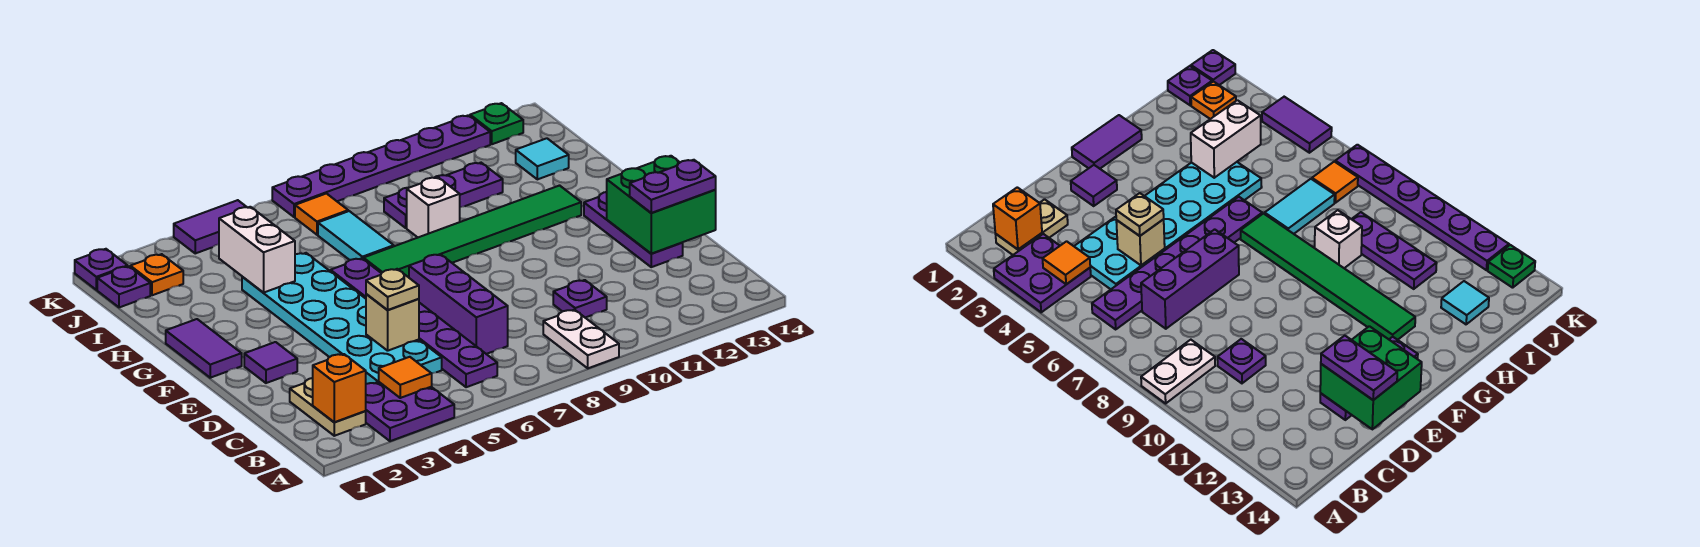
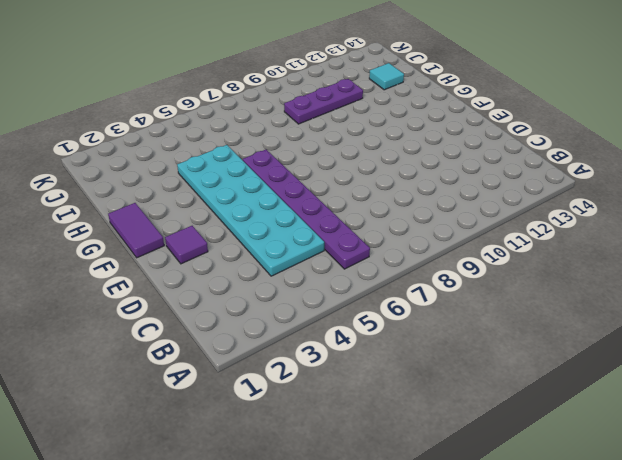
none -> purple 2x2 plate [366,382,454,441]
none -> white 1x2 plate [543,310,619,368]
none -> tan 1x2 plate [290,378,366,436]

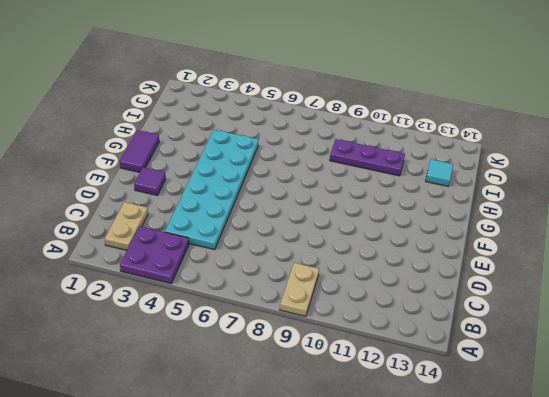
tan 1x2 plate [280,263,319,316] -> white 1x2 plate [543,310,619,368]
none -> purple 1x6 plate [331,258,497,387]
none -> purple 1x3 brick [409,254,508,354]
none -> purple 1x1 plate [553,280,607,318]

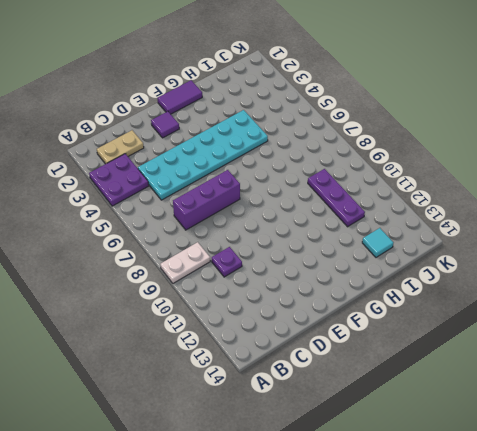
none -> purple 1x6 plate [331,258,497,387]
none -> purple 1x3 plate [584,192,683,267]
none -> green 1x6 tile [363,186,581,277]

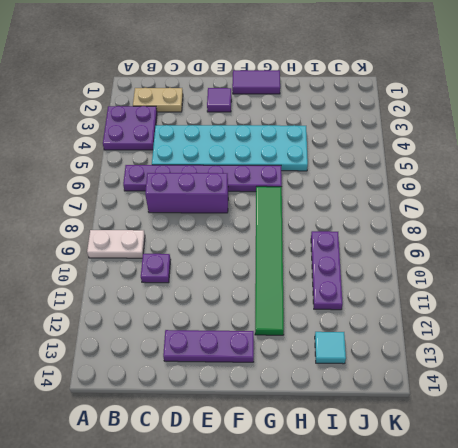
none -> cyan 1x2 tile [318,211,394,260]
none -> white 1x1 brick [407,177,460,237]
none -> purple 1x1 plate [97,266,150,307]

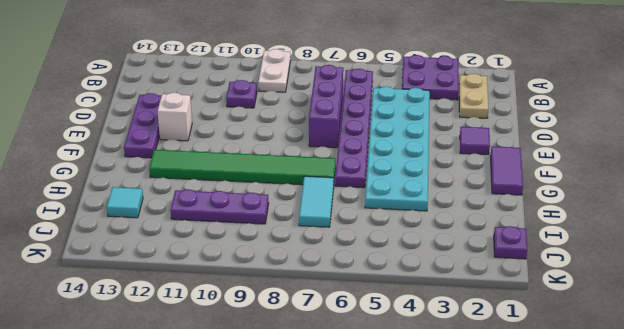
white 1x1 brick [158,93,192,141] -> white 1x1 brick moved to [407,177,460,237]
none -> orange 1x1 plate [130,254,183,295]
none -> orange 1x1 tile [295,194,348,235]
none -> purple 1x1 plate [75,249,128,290]

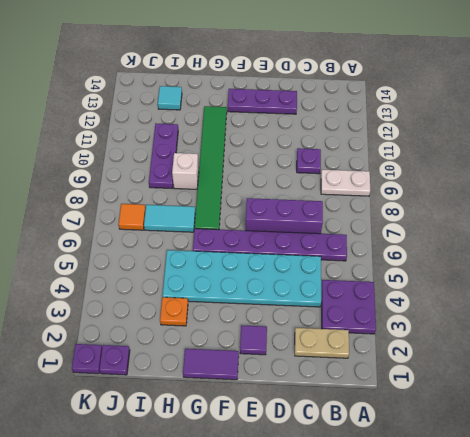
orange 1x1 plate [160,297,188,326] -> orange 1x1 plate moved to [130,254,183,295]
none -> purple 1x2 tile [174,200,246,253]
none -> purple 1x6 plate [272,115,490,217]
none -> green 1x1 plate [470,103,523,144]

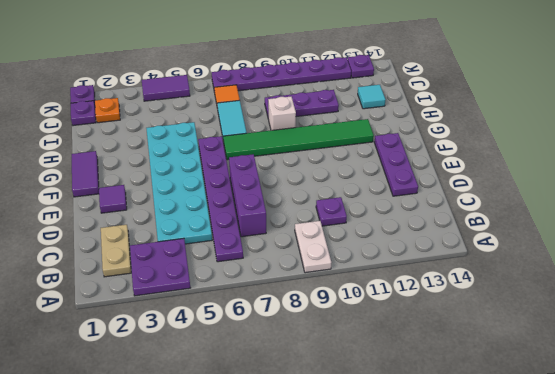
purple 1x1 plate [348,55,374,78] -> green 1x1 plate [470,103,523,144]
none -> orange 1x1 brick [313,354,366,422]
none -> orange 1x1 tile [379,357,432,398]
none -> tan 1x1 brick [366,294,419,351]

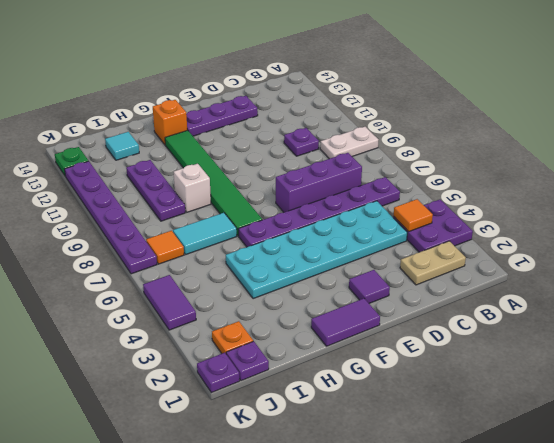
orange 1x1 brick [153,100,187,145] -> orange 1x1 brick moved to [313,354,366,422]
none -> tan 1x1 brick [366,294,419,351]
none -> green 2x2 brick [607,156,716,254]
none -> white 1x2 brick [219,207,295,293]

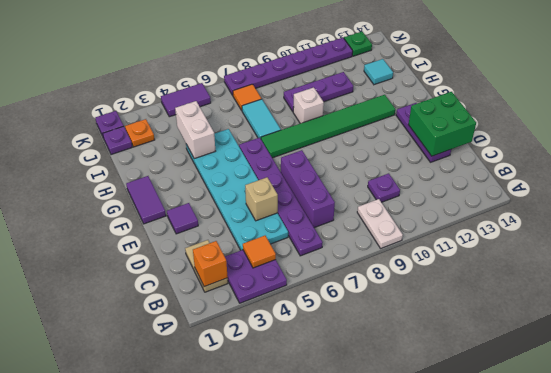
none -> tan 1x1 plate [366,269,419,310]
none -> purple 1x2 plate [630,160,716,213]

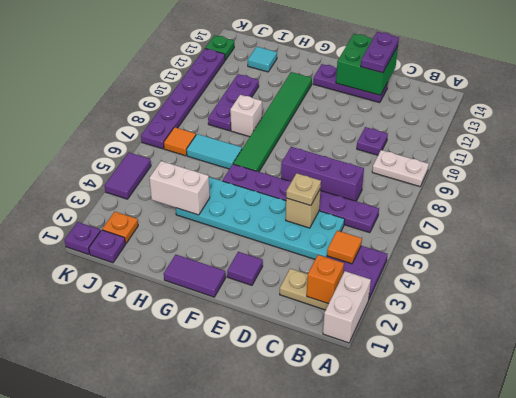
white 1x2 brick [323,271,371,343] -> none

